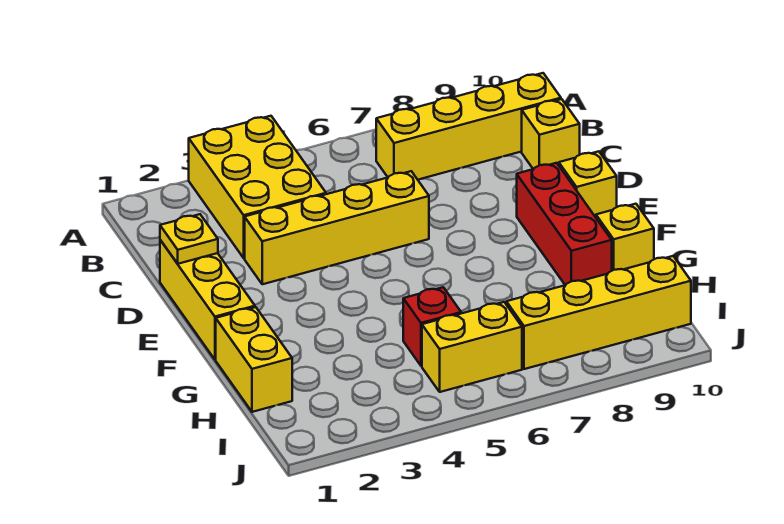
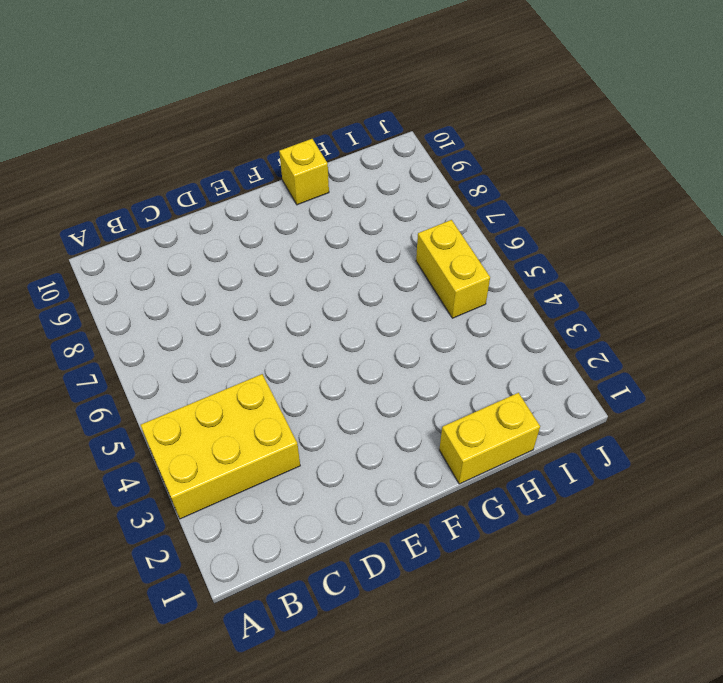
none -> yellow 1x4 brick [376,73,561,180]
none -> yellow 1x1 brick [522,99,580,169]
none -> yellow 1x3 brick [160,240,255,360]

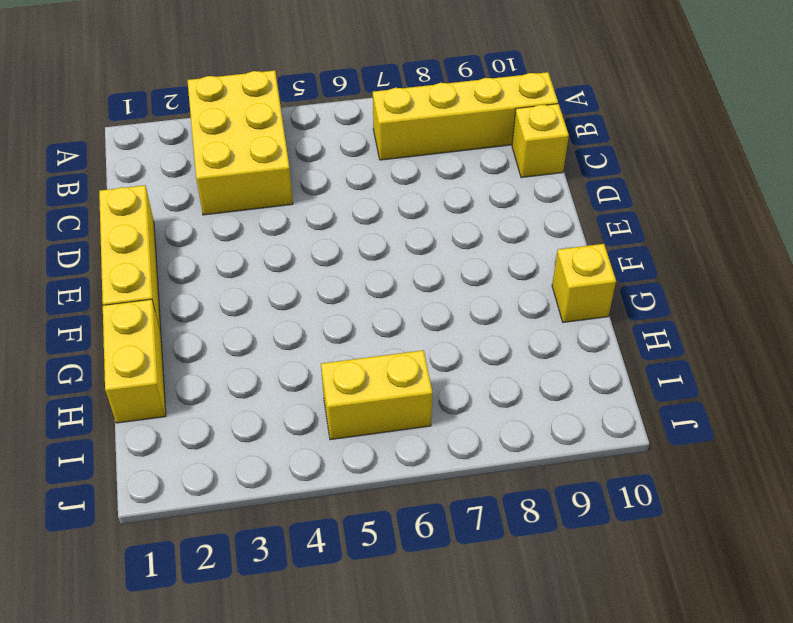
none -> yellow 1x4 brick [245,171,429,284]
none -> red 1x3 brick [517,163,612,285]
none -> yellow 1x1 brick [559,151,617,217]

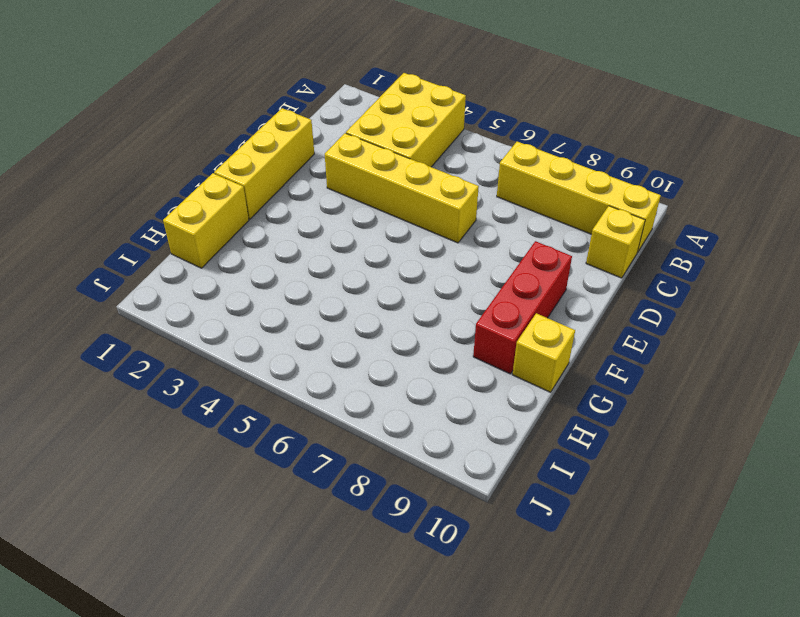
none -> yellow 1x1 brick [559,151,617,217]
none -> red 1x1 brick [403,287,461,366]
none -> yellow 1x2 brick [422,302,522,392]

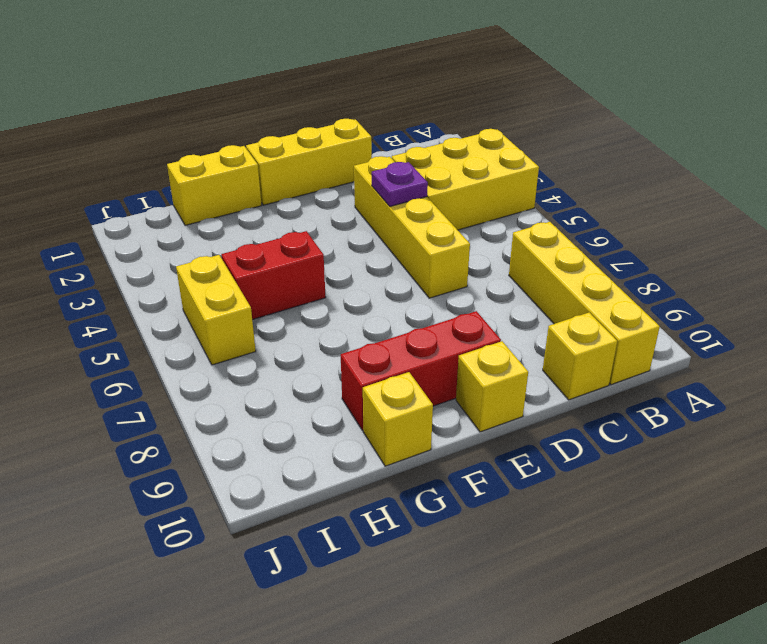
purple 1x1 plate [372,162,428,206] -> none
red 1x2 brick [222,231,326,320] -> red 1x1 brick [403,287,461,366]
none -> yellow 1x4 brick [506,256,691,369]
none -> yellow 1x1 plate [160,214,218,264]

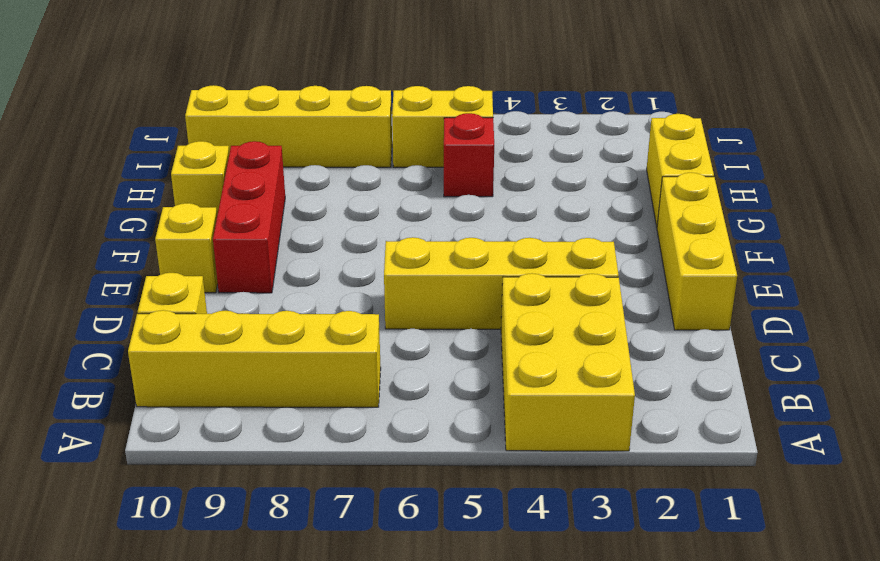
none -> yellow 1x1 plate [160,214,218,264]

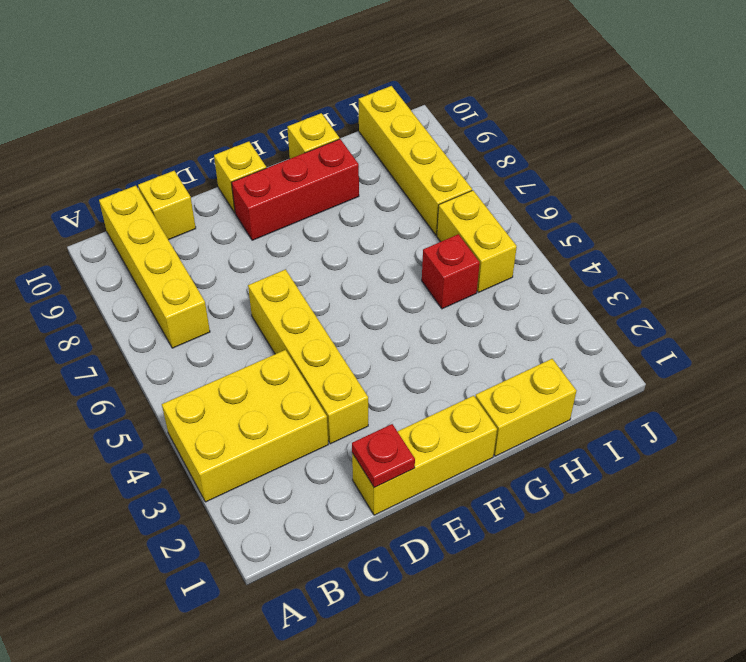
red 1x1 plate [352,424,415,488] -> yellow 1x1 plate [160,214,218,264]

